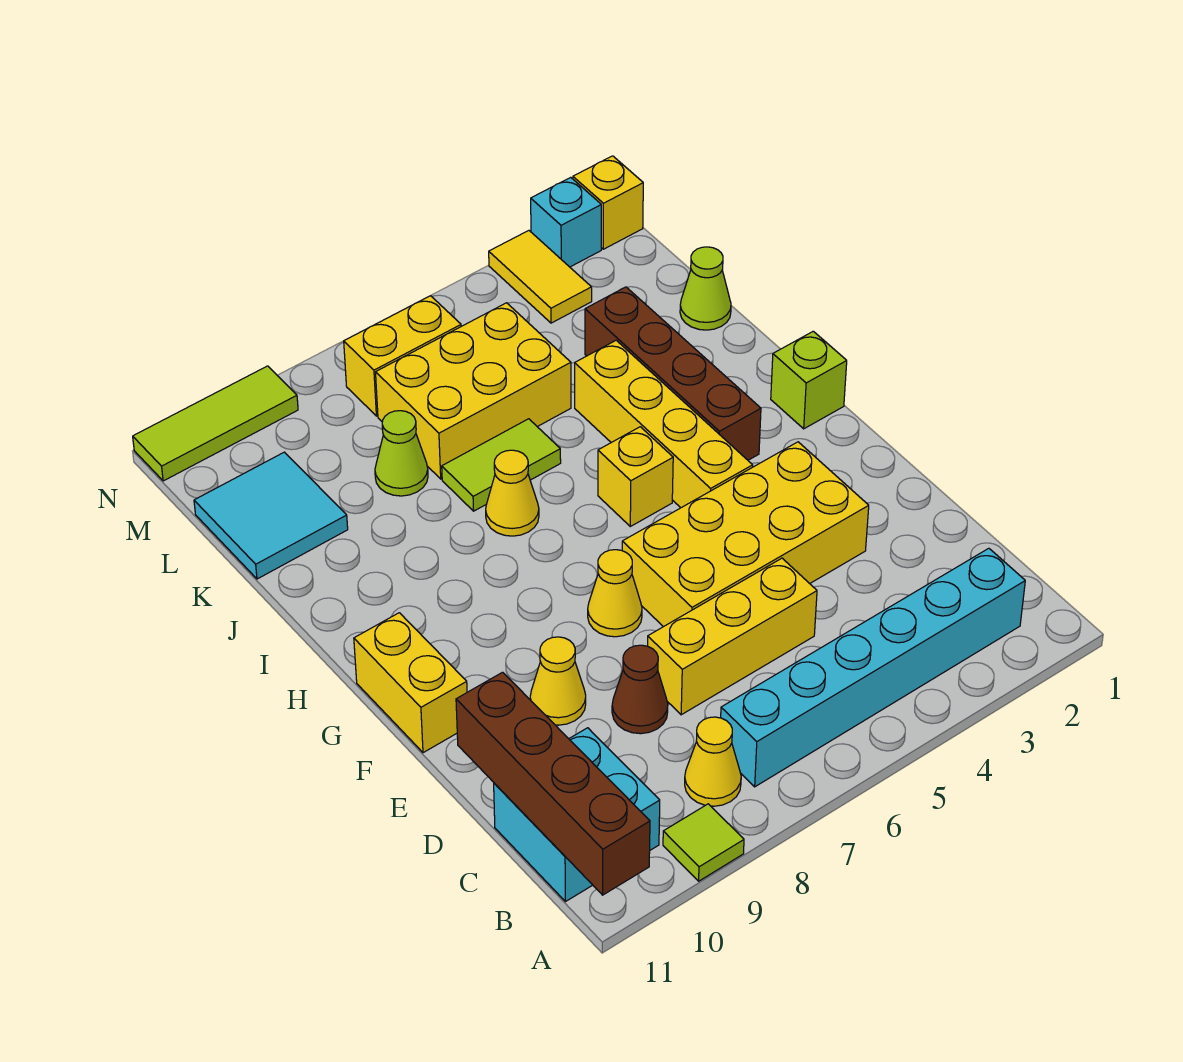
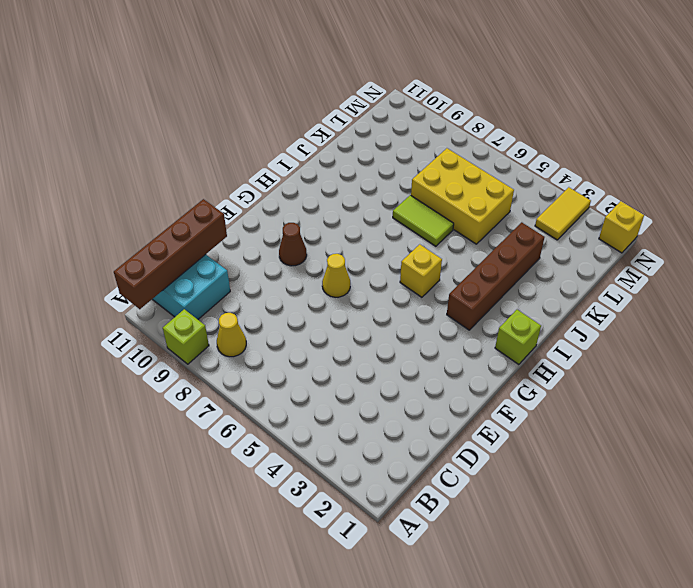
lime 1x1 brick [163,309,209,364] -> lime 1x1 tile [663,804,744,881]
brown 1x1 cone [279,223,307,266] -> brown 1x1 cone moved to [612,645,668,734]
none -> cyan 1x6 brick [721,548,1025,787]
none -> yellow 1x3 brick [648,558,817,715]
none -> yellow 2x4 brick [622,442,869,627]

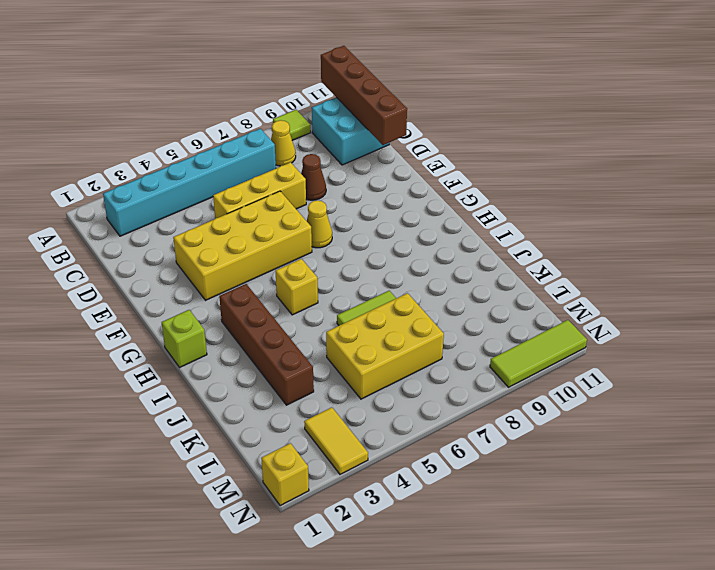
none -> yellow 1x1 cone [530,637,586,725]
none -> yellow 1x2 brick [354,613,467,753]
none -> yellow 1x4 brick [575,340,753,508]

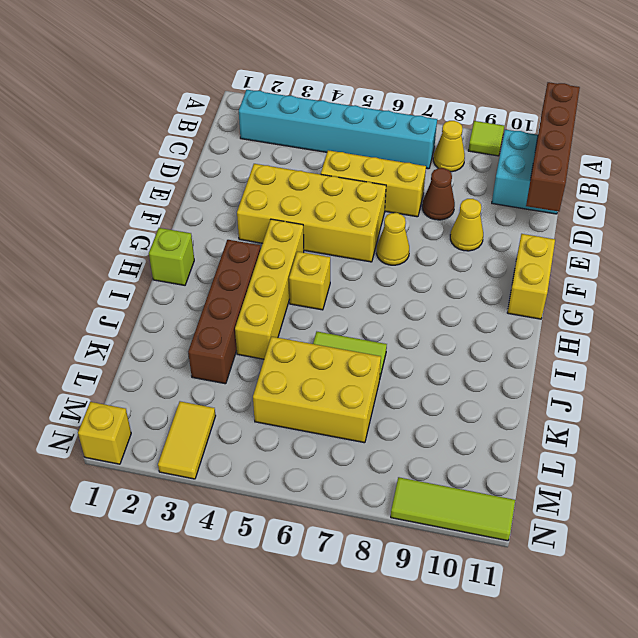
none -> yellow 1x1 cone [486,450,539,536]
none -> lime 1x1 cone [680,247,731,330]
none -> lime 1x1 cone [375,411,428,496]

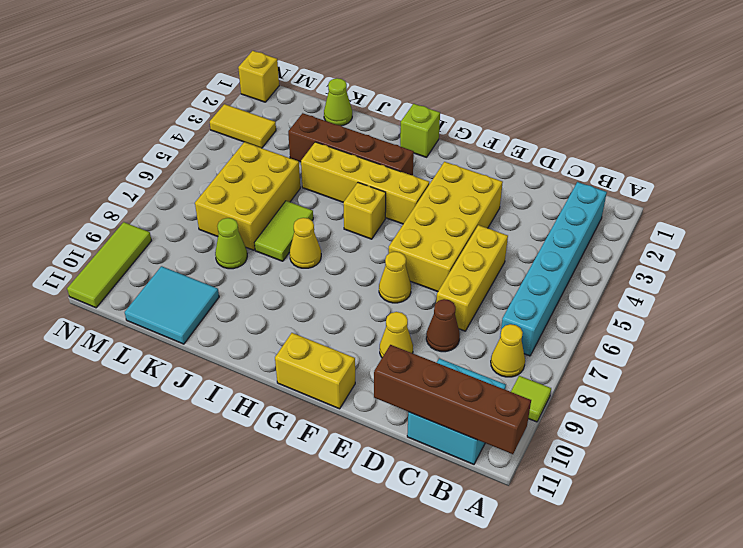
none -> yellow 1x2 brick [344,296,461,416]
none -> cyan 1x1 brick [531,177,601,267]

